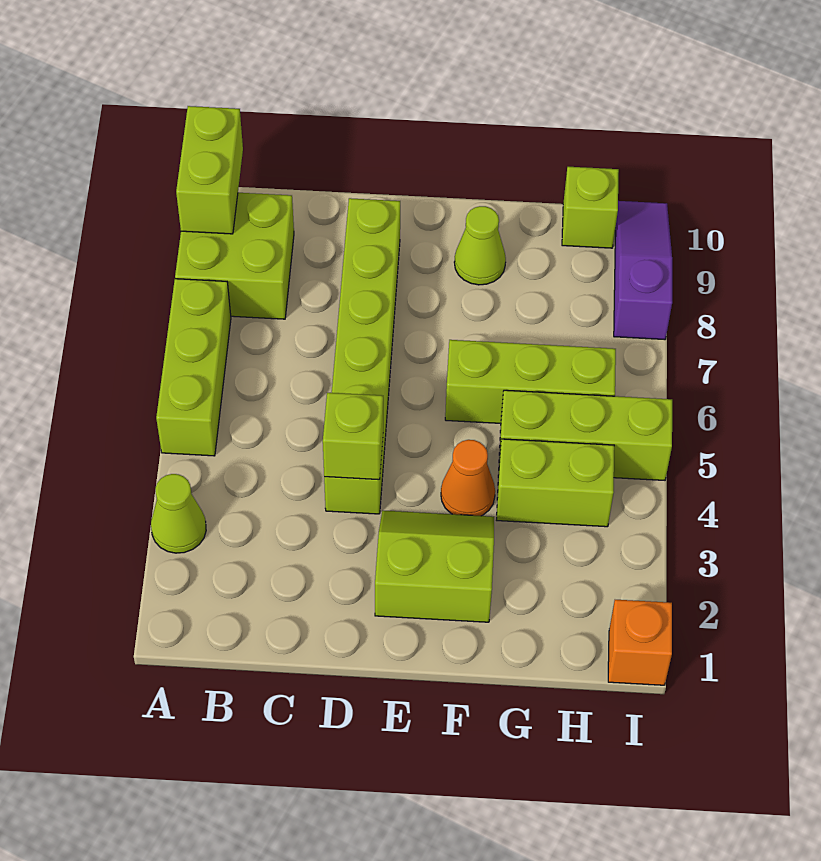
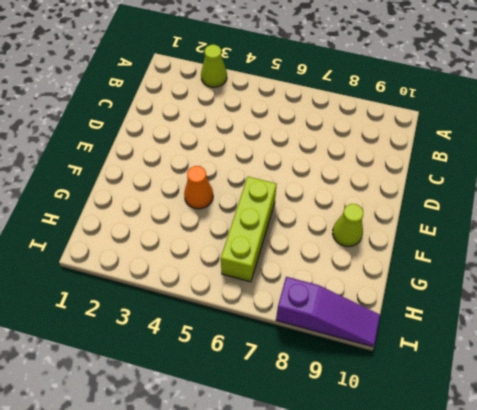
none -> lime 1x3 brick [156,279,231,456]
none -> lime 2x2 brick [175,193,294,319]
none -> lime 1x6 brick [324,198,400,514]

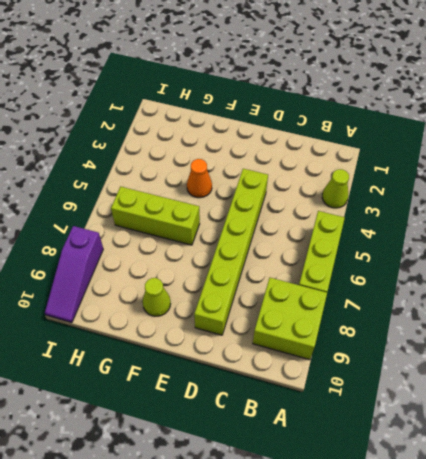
none -> lime 2x2 slope [375,511,494,622]
none -> lime 1x2 brick [497,439,614,527]
none -> lime 1x3 brick [499,390,672,480]

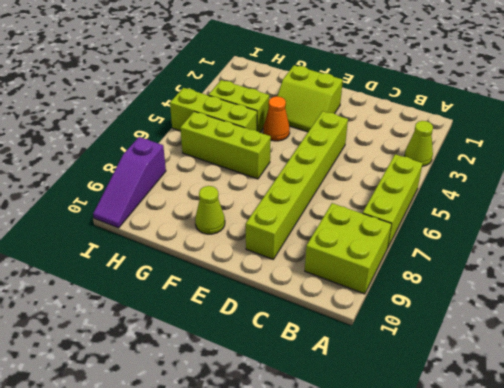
none -> lime 1x1 brick [562,167,619,248]
none -> orange 1x1 brick [608,600,672,685]
none -> lime 1x2 brick [176,106,243,234]

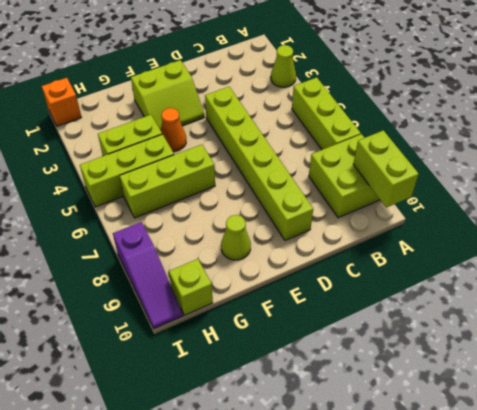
none -> lime 1x1 brick [323,393,383,480]

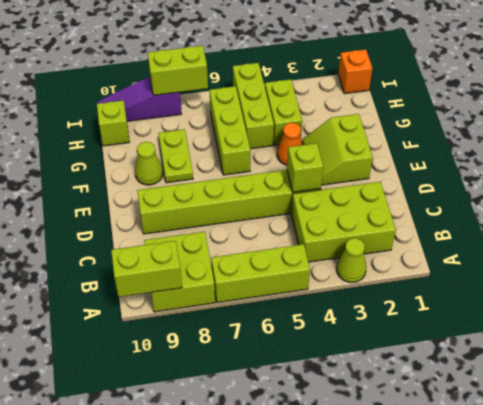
lime 2x3 brick [291,182,396,262] -> none
lime 1x2 plate [158,129,193,183] -> none
lime 1x2 brick [148,46,208,95] -> none

